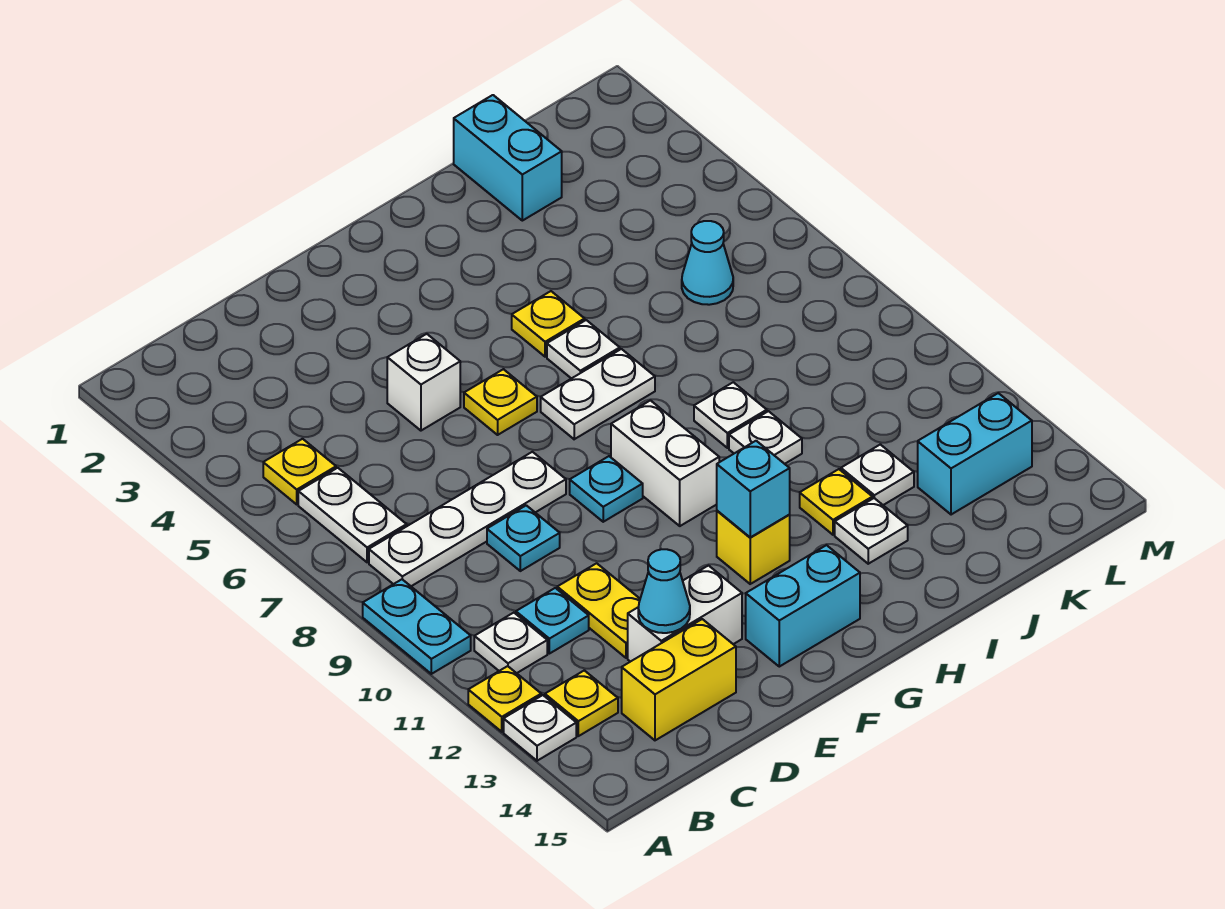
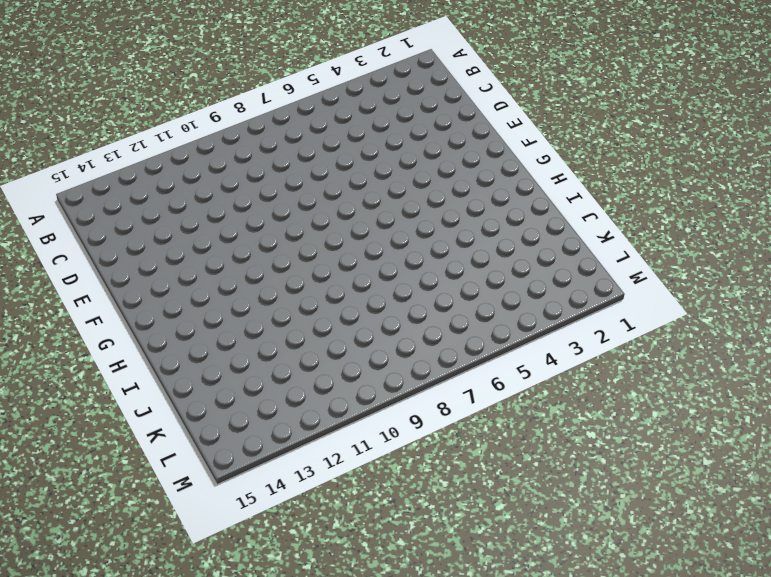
none -> cyan 1x2 plate [363,579,471,674]
none -> yellow 1x1 plate [468,666,541,732]
none -> white 1x1 plate [504,695,576,761]
none -> yellow 1x1 plate [263,439,336,504]

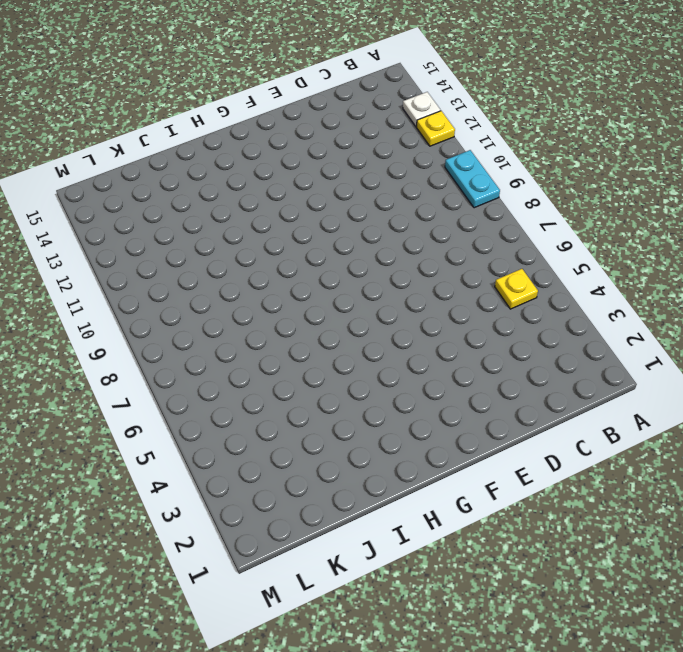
none -> white 1x2 plate [298,468,407,562]
none -> white 1x4 plate [369,452,566,586]
none -> white 1x1 plate [474,613,547,673]
none -> yellow 1x1 plate [545,670,618,736]

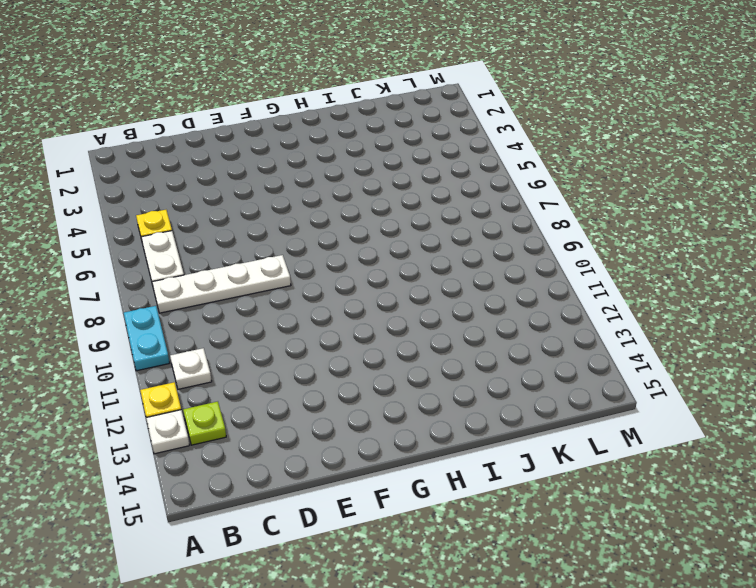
lime 1x1 plate [183,402,226,445] -> yellow 1x1 plate [545,670,618,736]
none -> cyan 1x1 plate [516,588,589,654]
none -> yellow 1x2 brick [622,619,736,740]
none -> cyan 1x1 plate [487,505,560,571]
none -> yellow 1x2 plate [557,563,640,658]

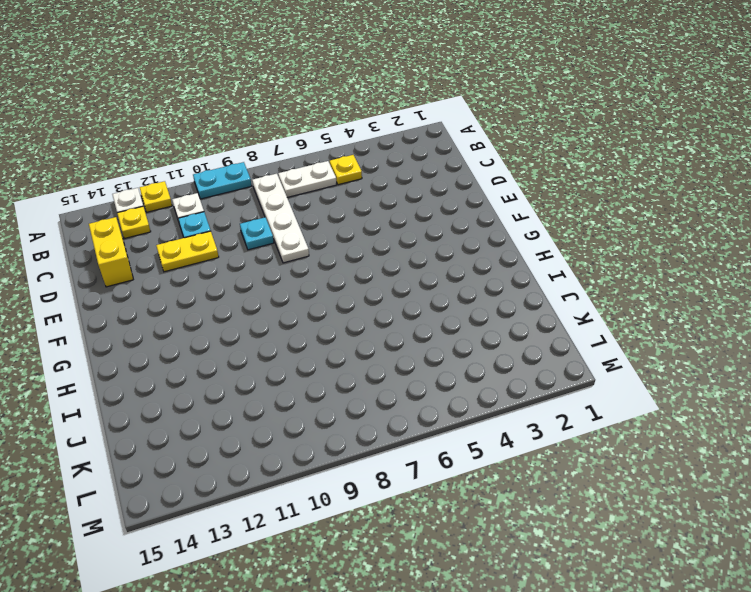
none -> white 1x2 brick [628,566,742,662]
none -> white 1x1 brick [387,334,460,431]
none -> yellow 1x1 plate [464,369,537,435]
none -> cyan 1x1 plate [570,456,643,522]

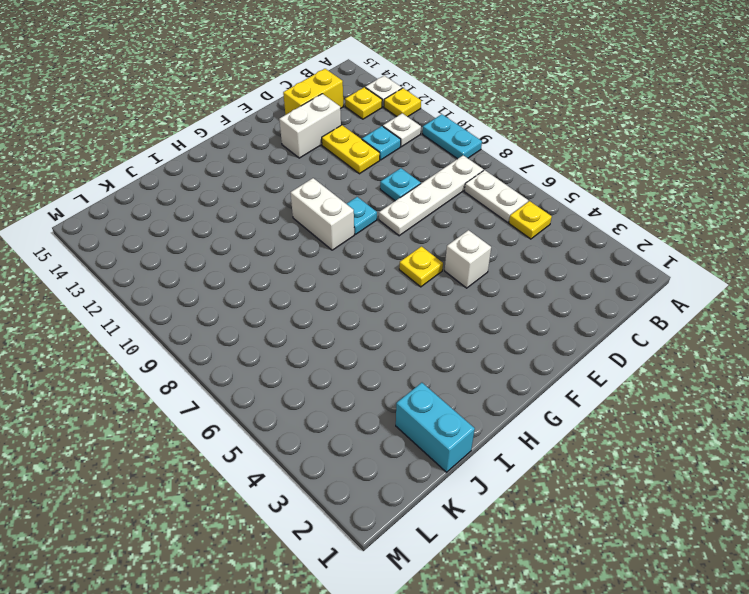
none -> cyan 1x2 brick [746,545,860,667]
none -> white 1x2 plate [541,349,655,439]
none -> yellow 1x1 brick [717,511,790,584]
none -> yellow 1x1 plate [512,291,585,357]

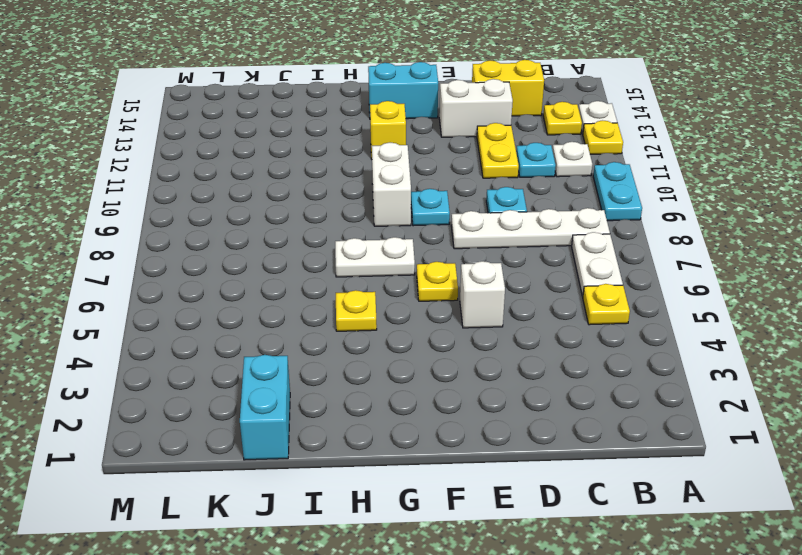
none -> white 1x1 plate [547,320,620,379]
none -> white 1x1 plate [694,382,767,448]
none -> white 1x1 plate [729,411,802,464]
none -> yellow 1x1 plate [800,469,872,535]

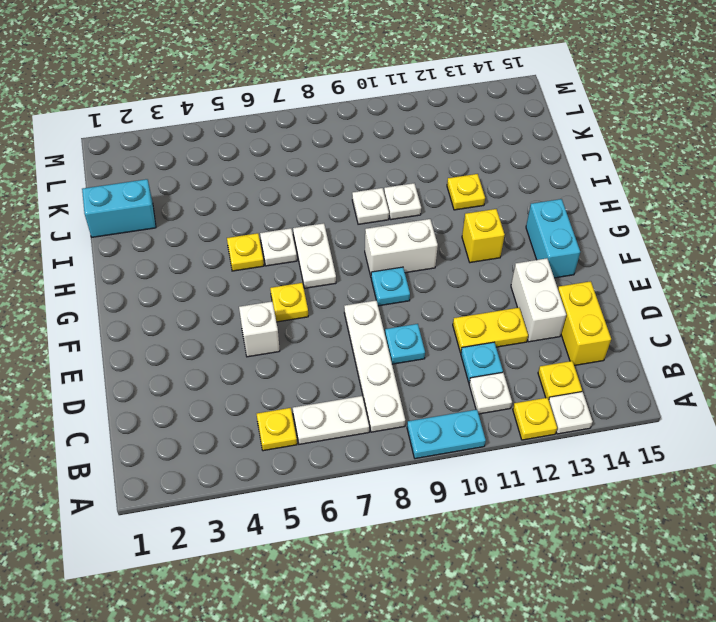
none -> white 1x1 plate [835,498,908,564]
none -> white 1x1 plate [841,444,914,505]
none -> cyan 1x1 cone [682,221,733,305]
none -> cyan 1x2 brick [918,393,1032,515]

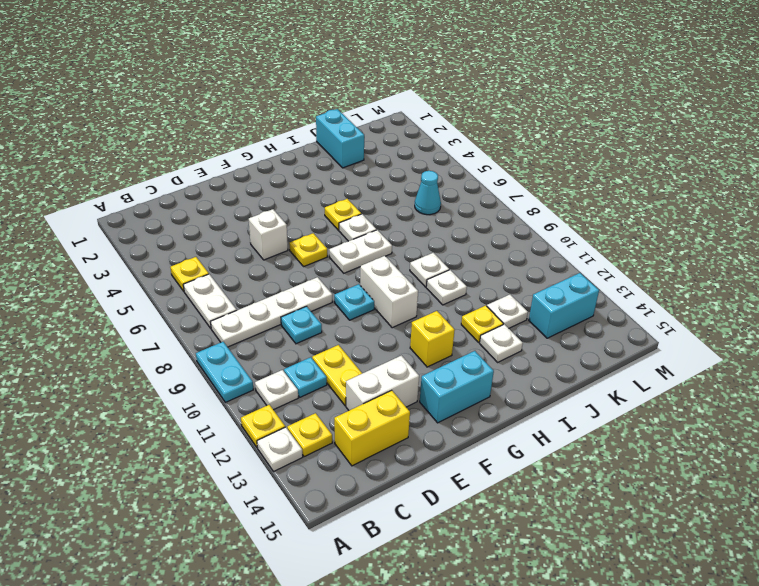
none -> cyan 1x1 cone [638,549,690,633]
none -> cyan 1x1 brick [717,441,790,538]

